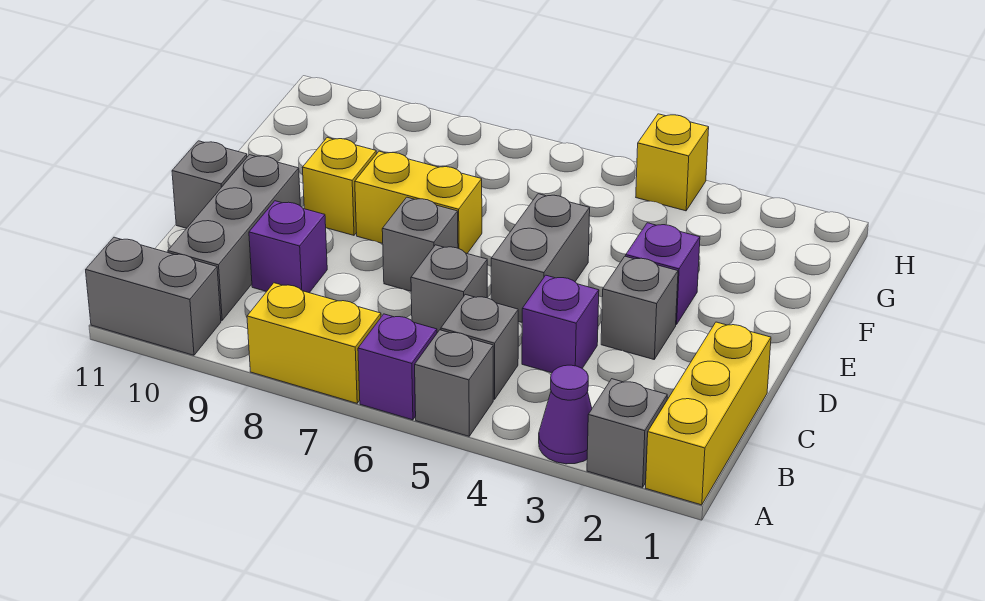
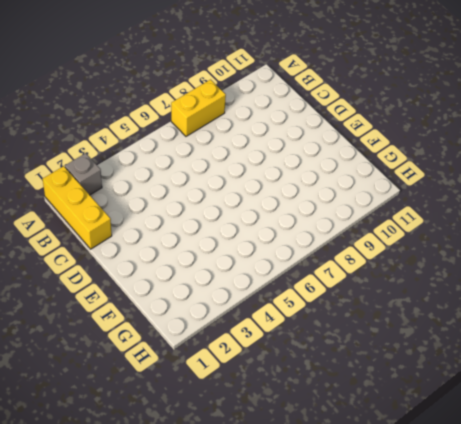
none -> purple 1x1 cone [539,365,592,464]
none -> grey 1x1 brick [415,330,493,436]
none -> purple 1x1 brick [358,314,437,420]

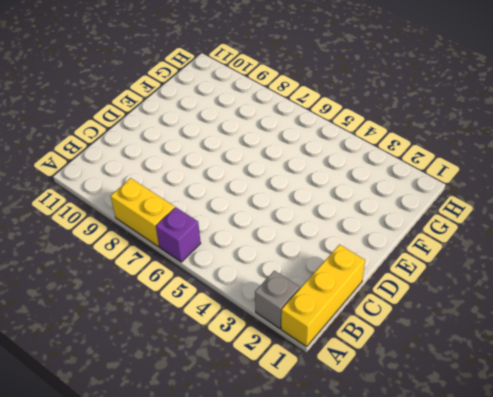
none -> purple 1x1 cone [539,365,592,464]
none -> grey 1x1 brick [415,330,493,436]
none -> grey 1x2 brick [86,237,221,355]

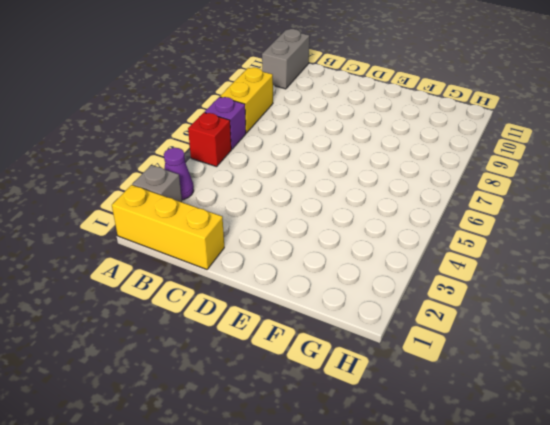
red 1x1 brick [188,113,231,167] -> grey 1x1 brick [415,330,493,436]
none -> grey 1x1 brick [441,294,518,399]
none -> grey 1x3 brick [168,155,300,320]
none -> purple 1x1 brick [522,275,599,373]

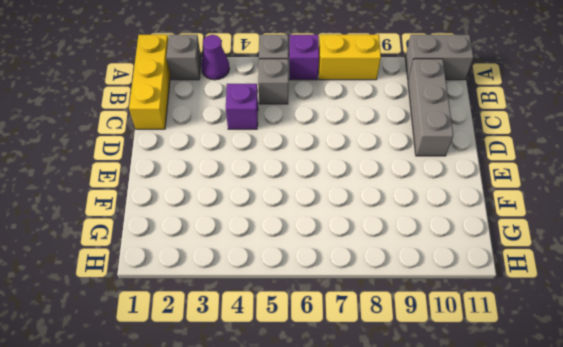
none -> grey 1x1 brick [411,245,487,333]
none -> purple 1x1 brick [249,201,327,293]
none -> grey 1x1 brick [601,256,678,359]

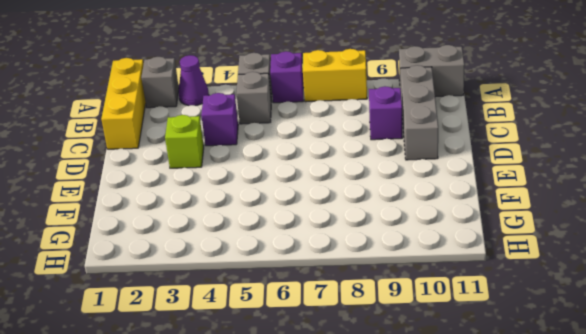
lime 1x1 brick [165,115,204,168] -> grey 1x1 brick [601,256,678,359]
none -> grey 1x1 brick [411,245,487,333]
none -> grey 1x2 brick [491,194,590,322]
none -> grey 1x1 brick [382,197,458,291]

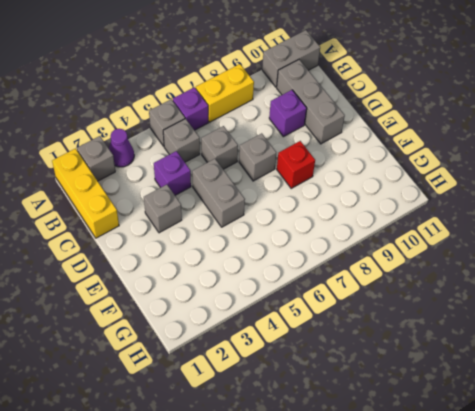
red 1x1 brick [277,141,315,188] -> yellow 1x2 brick [355,151,482,253]
none -> grey 1x1 brick [172,141,247,228]
none -> purple 1x1 brick [626,223,700,325]
none -> yellow 1x1 brick [302,138,376,235]

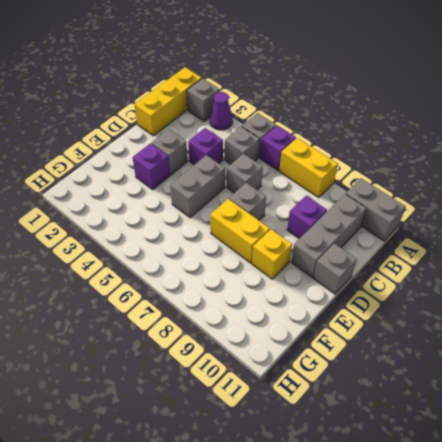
none -> yellow 1x1 brick [636,114,709,211]

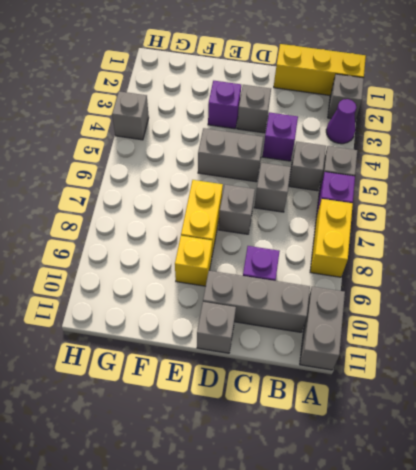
grey 1x1 brick [112,91,149,140] -> yellow 1x1 brick [636,114,709,211]

